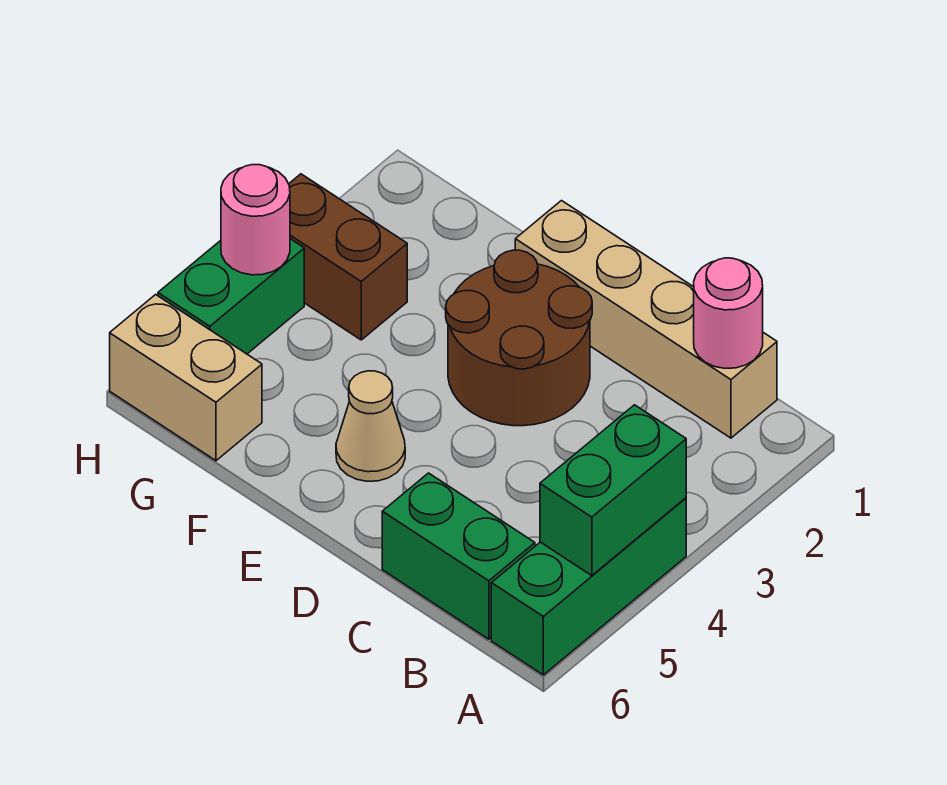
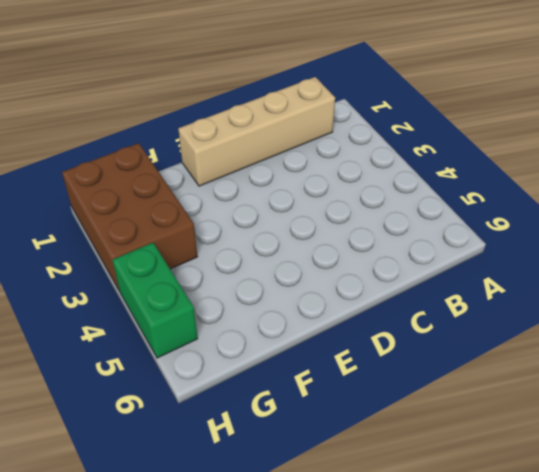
brown 2x3 brick [62,143,197,291] -> brown 1x2 brick [289,174,407,340]
none -> green 1x3 brick [491,498,686,675]
none -> green 1x2 brick [382,473,535,639]

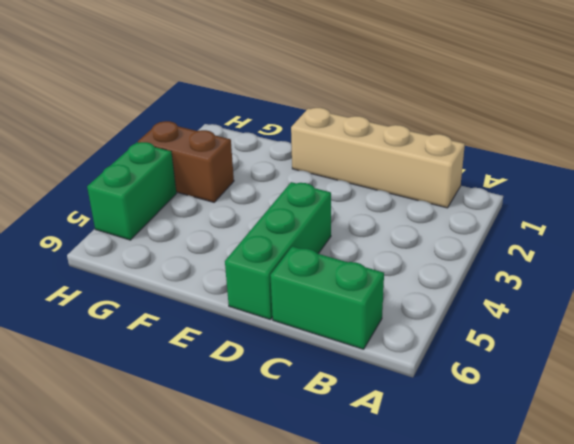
green 1x3 brick [225,182,331,320] -> green 1x3 brick moved to [491,498,686,675]
none -> brown 2x2 round brick [446,250,592,426]
none -> tan 1x1 cone [336,371,405,481]

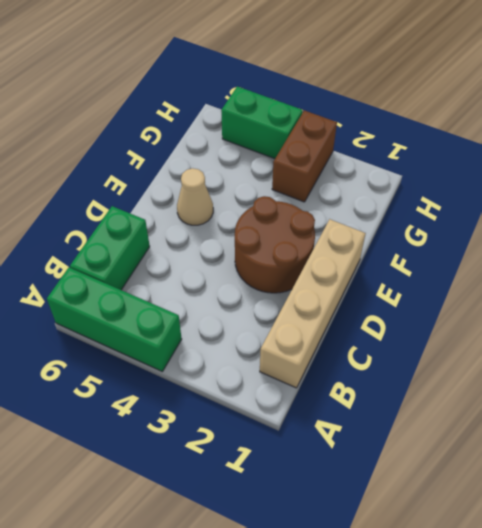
none -> tan 1x2 brick [110,295,262,461]
none -> green 1x2 brick [540,405,686,576]

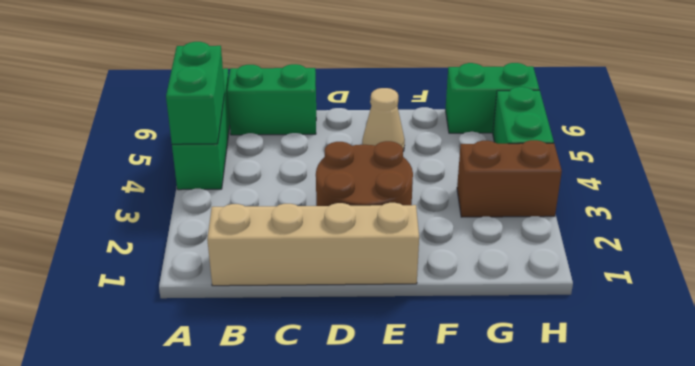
green 1x2 brick [445,63,539,133] -> tan 1x2 brick [110,295,262,461]
none -> pink 1x1 round brick [694,258,763,368]
none -> pink 1x1 round brick [221,165,290,275]

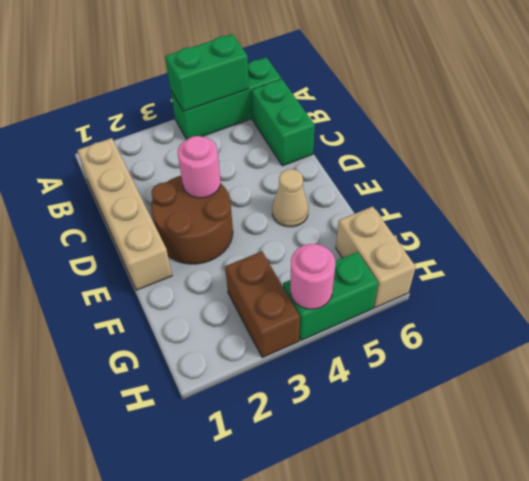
pink 1x1 round brick [178,136,221,198] -> pink 1x1 round brick moved to [694,258,763,368]

